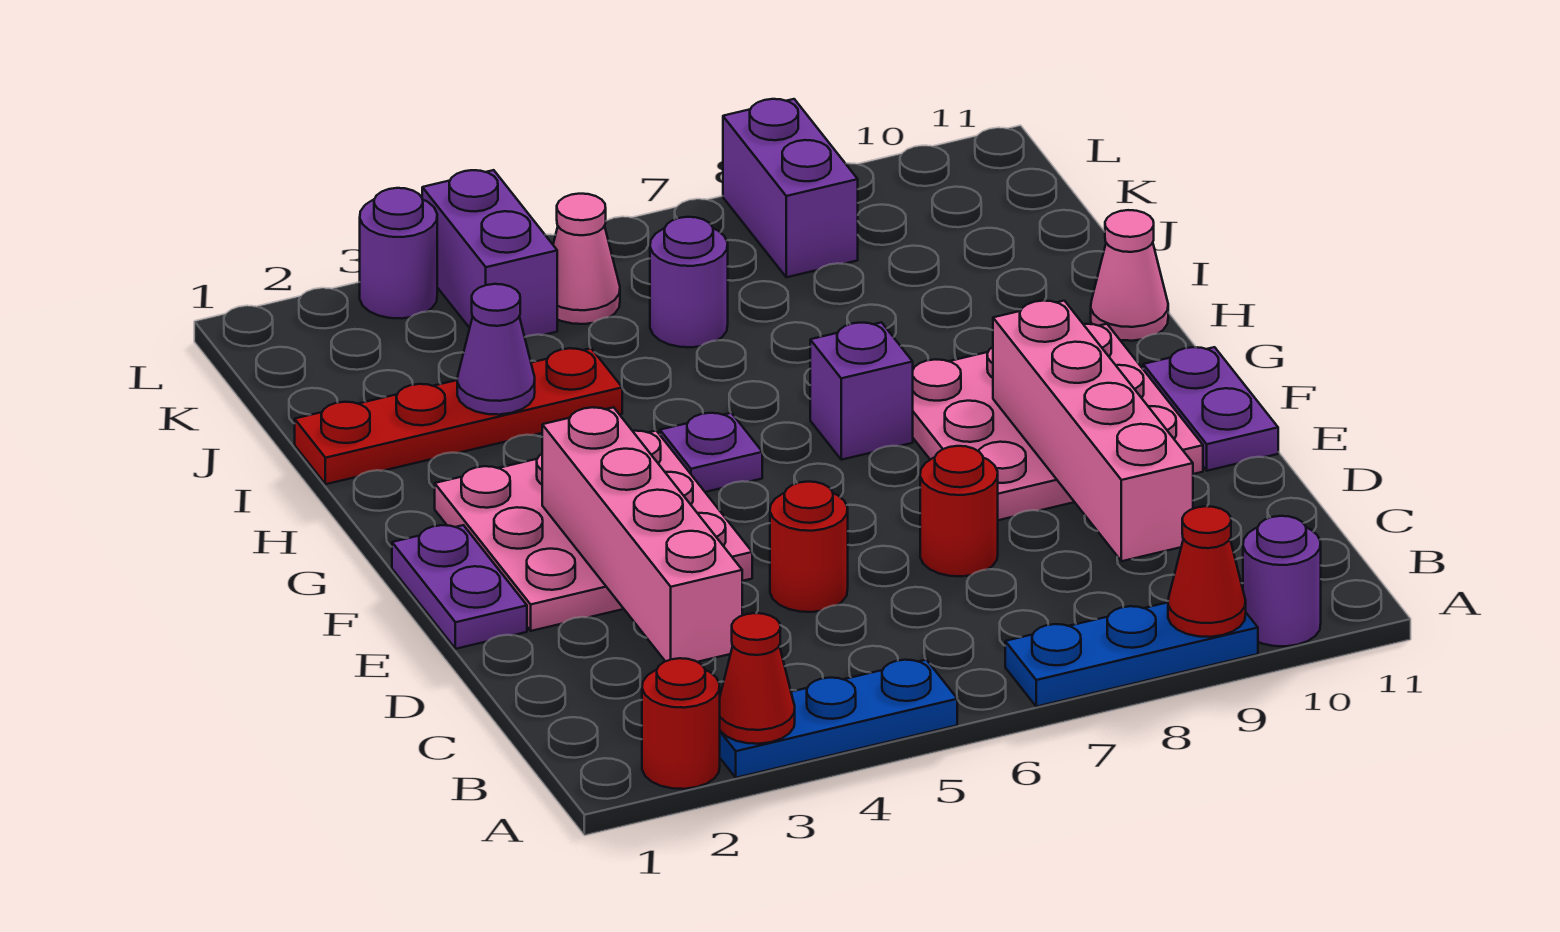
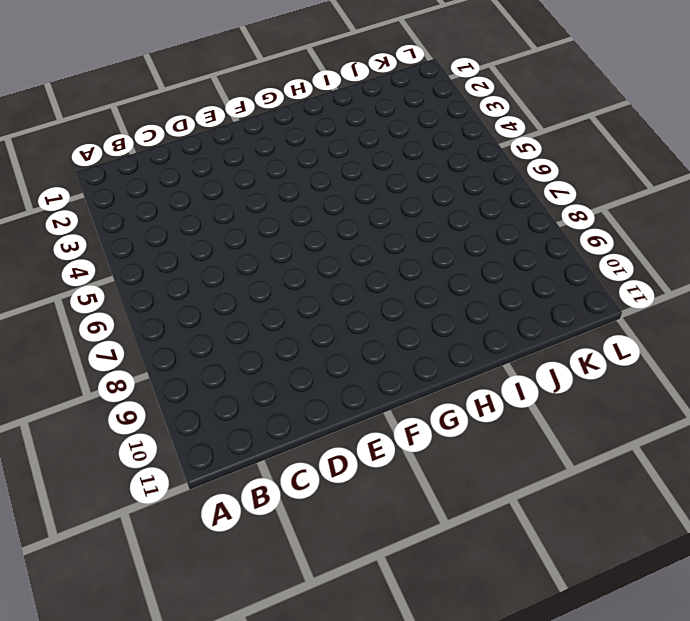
none -> red 1x1 round brick [642,658,720,789]
none -> blue 1x3 plate [720,660,957,778]
none -> blue 1x3 plate [1005,603,1258,707]

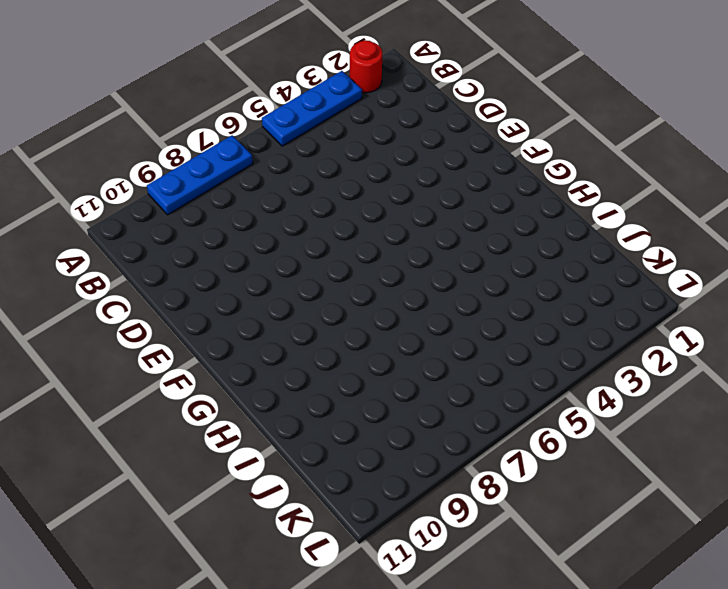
none -> purple 1x1 round brick [1243,516,1321,646]
none -> red 1x1 round brick [770,482,848,612]
none -> red 1x1 round brick [920,446,998,576]

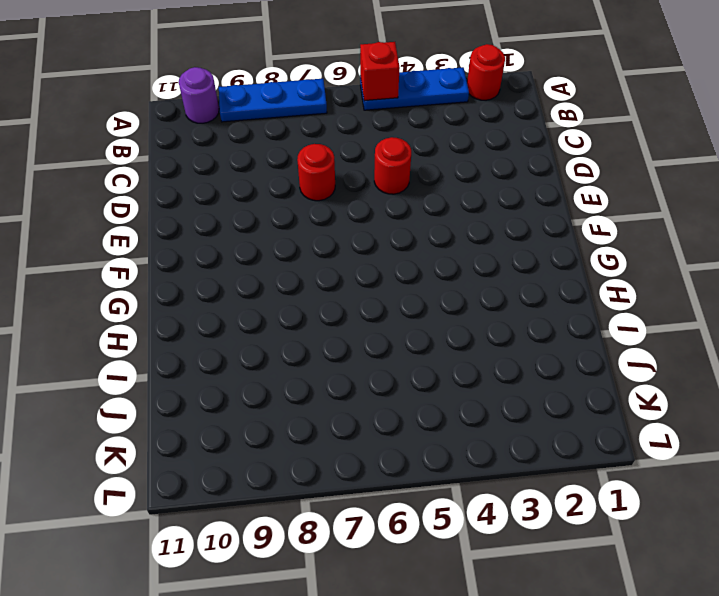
red 1x1 brick [360,42,400,101] -> none
none -> purple 1x2 plate [392,525,527,649]
none -> pink 3x3 plate [435,431,752,631]
none -> pink 3x3 plate [913,324,1203,520]

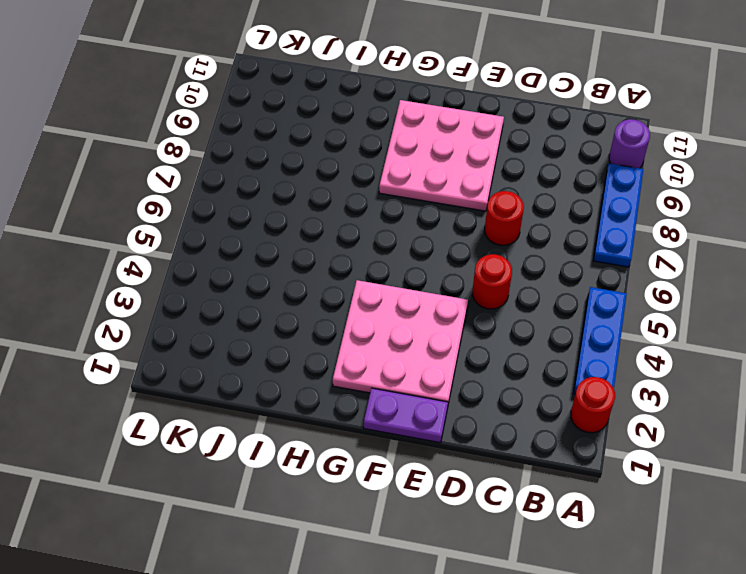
none -> purple 1x2 plate [1143,347,1278,471]
none -> purple 1x1 plate [660,413,762,492]
none -> purple 1x1 brick [810,322,913,460]

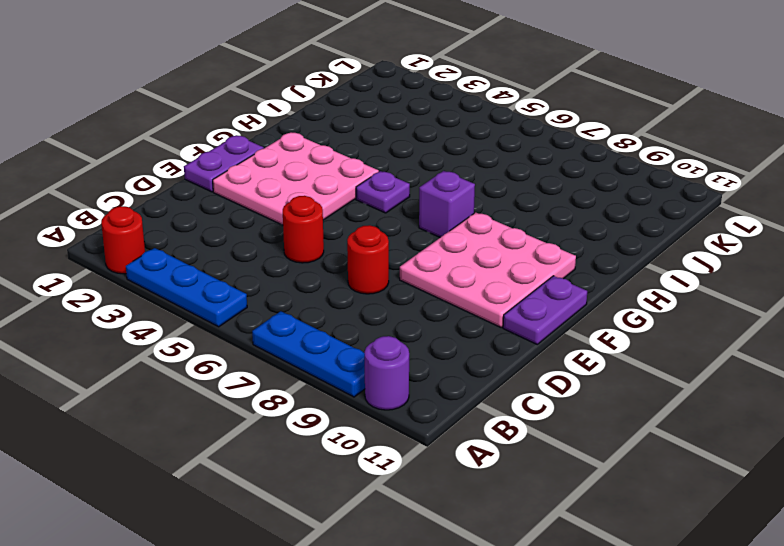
none -> pink 1x1 cone [1091,210,1168,341]
none -> red 1x4 plate [295,348,622,484]
none -> purple 1x1 round brick [650,217,728,347]

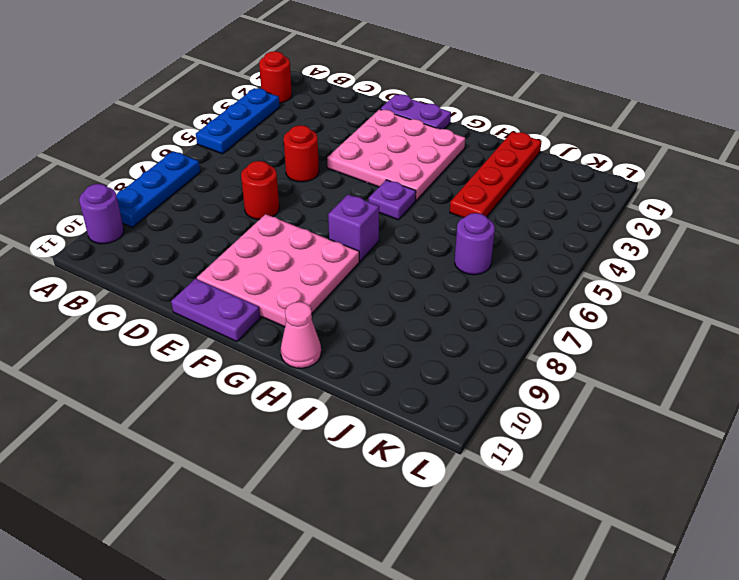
none -> purple 1x2 brick [422,170,557,337]
none -> pink 1x1 cone [553,194,620,324]
none -> purple 1x2 brick [723,99,858,277]

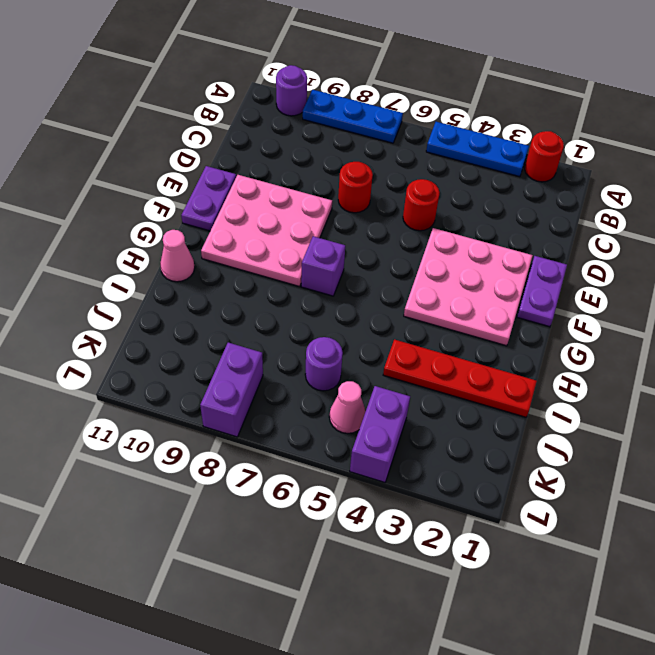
none -> purple 1x1 plate [660,413,762,492]
none -> purple 1x1 round brick [360,188,437,319]
none -> red 1x1 cone [720,613,795,744]

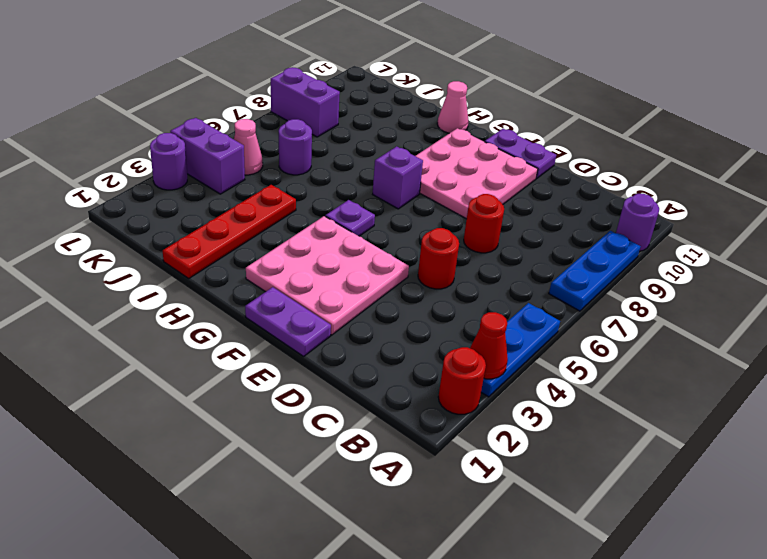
none -> red 1x1 cone [1168,506,1246,637]
none -> pink 1x4 brick [542,407,742,662]
none -> pink 1x4 brick [993,301,1193,561]

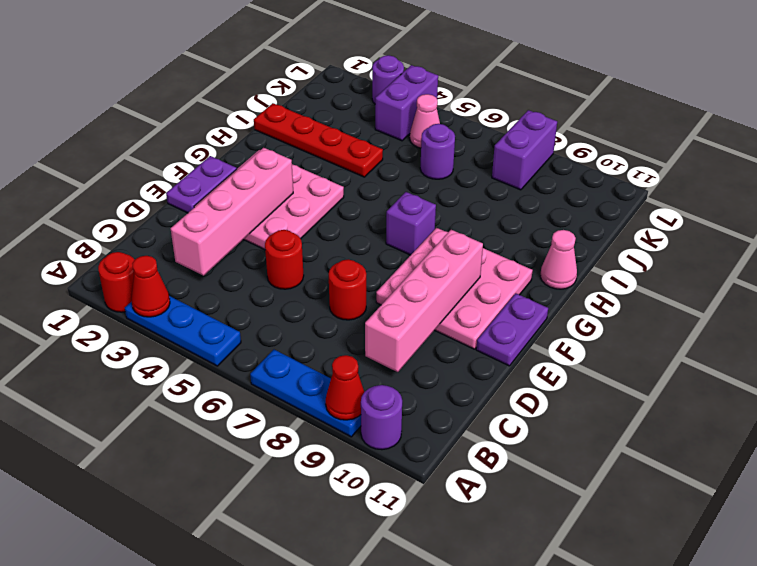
none -> purple 1x1 plate [660,413,762,492]
none -> purple 1x1 cone [457,284,535,415]

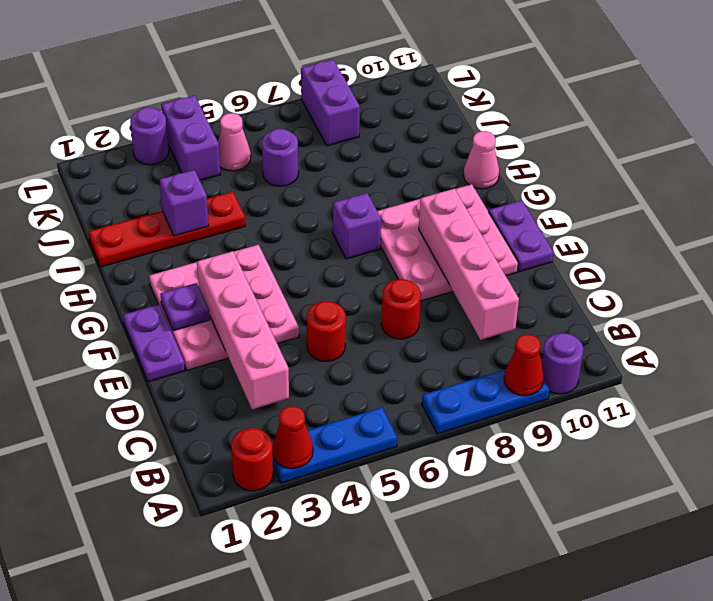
purple 1x1 plate [160,283,210,331] -> purple 1x1 plate moved to [660,413,762,492]
purple 1x1 brick [159,170,209,236] -> purple 1x1 cone [457,284,535,415]

